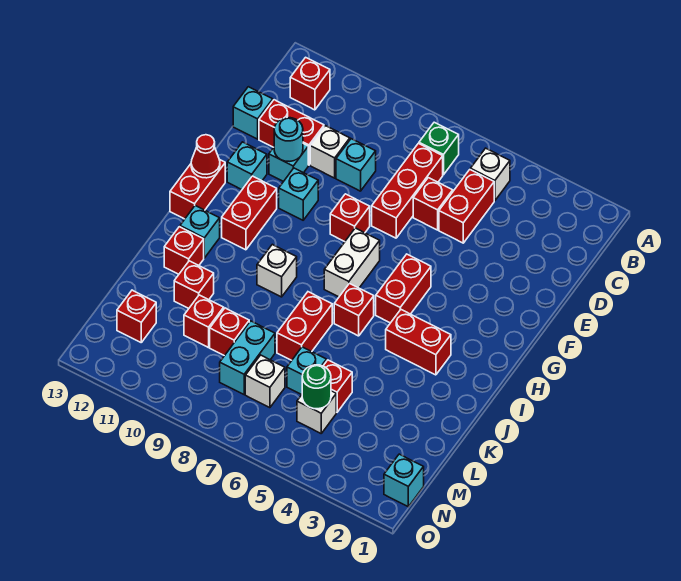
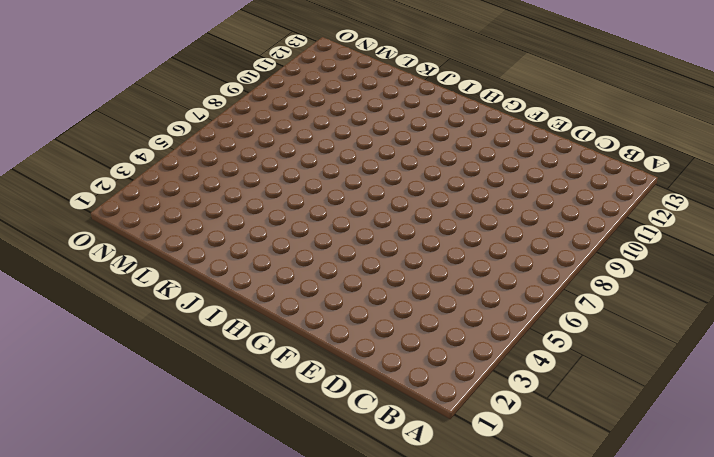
none -> white 1x1 brick [470,148,510,201]
none -> green 1x1 brick [419,122,459,175]
none -> red 1x1 brick [290,57,330,110]
none -> red 1x2 brick [439,170,494,243]

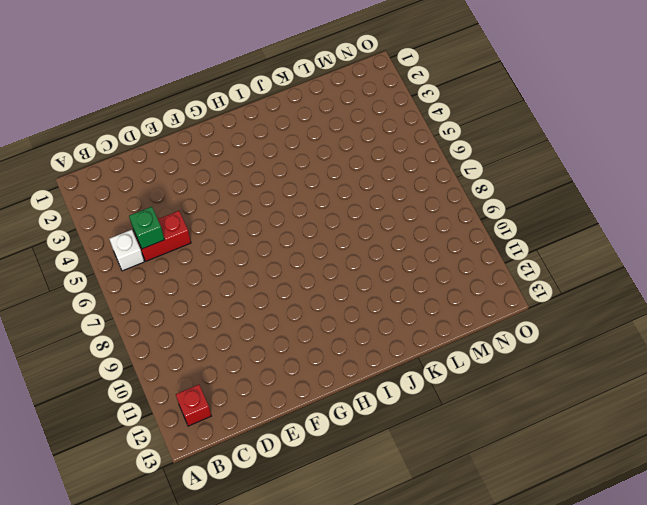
green 1x1 brick [129,207,164,249] -> green 1x1 brick moved to [419,122,459,175]
none -> red 1x3 brick [372,143,443,238]
none -> red 1x1 brick [413,178,453,230]
none -> cyan 1x1 brick [336,139,376,191]
none -> white 1x1 brick [310,126,350,178]

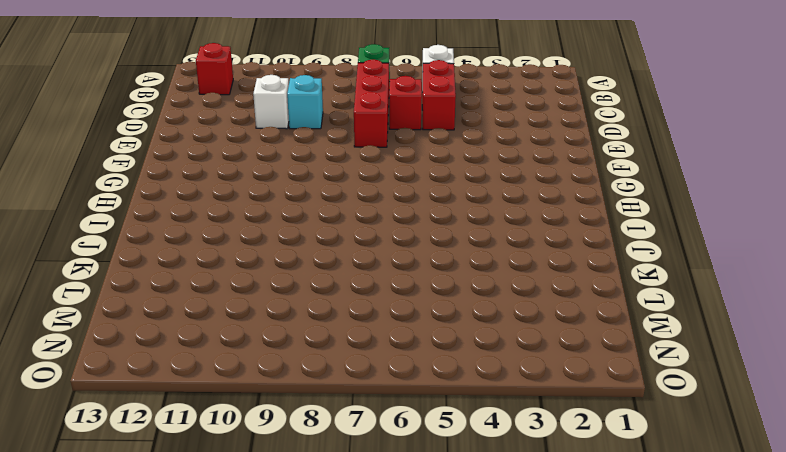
none -> red 1x2 brick [259,100,324,165]
none -> cyan 1x1 brick [233,87,273,139]
none -> cyan 1x1 brick [269,144,308,182]
none -> red 1x1 brick [330,194,370,242]

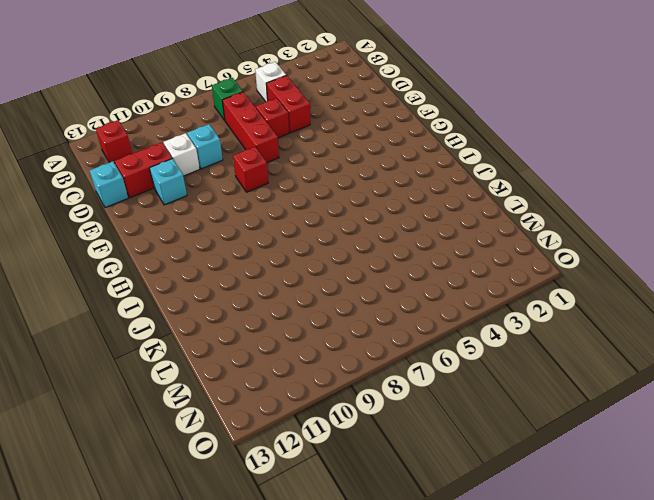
none -> cyan 1x1 brick [279,168,318,220]
none -> cyan 1x1 brick [227,142,267,190]
none -> red 1x2 brick [376,254,431,323]
none -> white 1x2 brick [324,228,380,297]

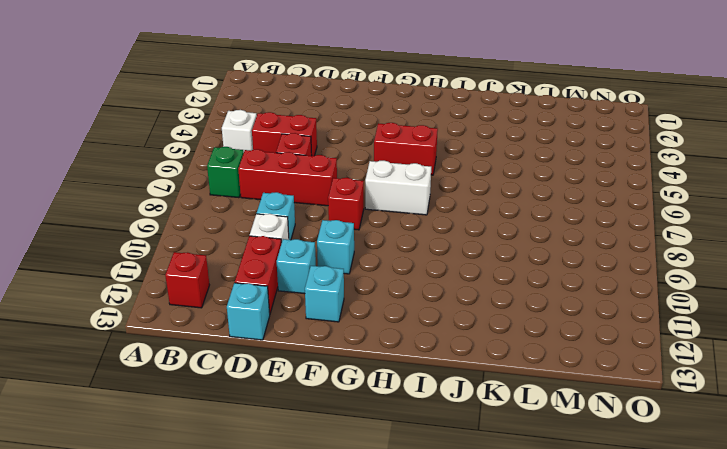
none -> red 1x2 brick [222,176,277,250]
none -> red 1x2 brick [170,159,225,219]
none -> red 1x2 brick [386,310,451,375]
none -> red 1x1 brick [334,284,374,336]

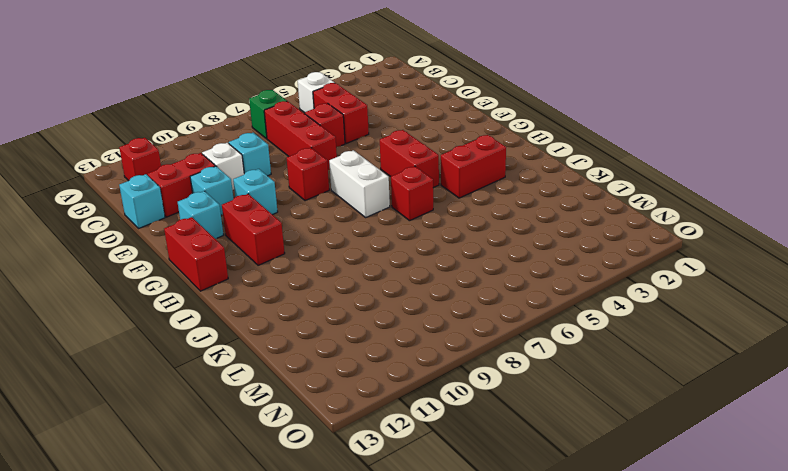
none -> white 1x1 brick [257,244,297,297]
none -> cyan 1x1 brick [180,206,220,258]
none -> red 1x2 brick [277,292,332,360]
none -> red 1x1 brick [164,227,204,274]

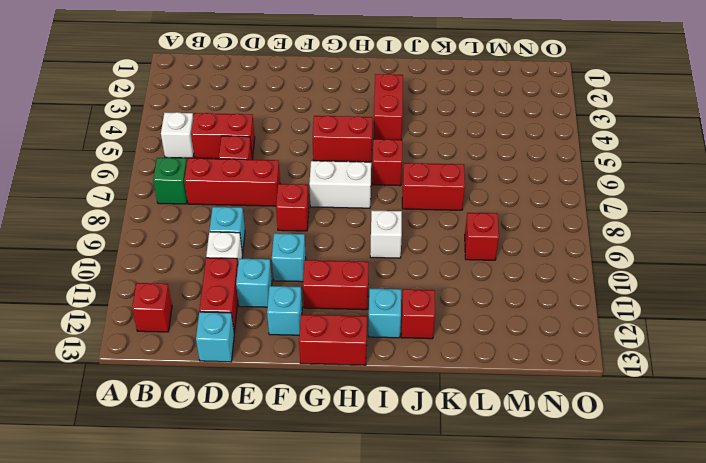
none -> red 1x1 brick [174,261,214,308]
none -> red 1x1 brick [323,360,352,412]
none -> cyan 1x1 brick [287,347,326,395]
none -> cyan 1x2 brick [220,321,275,394]

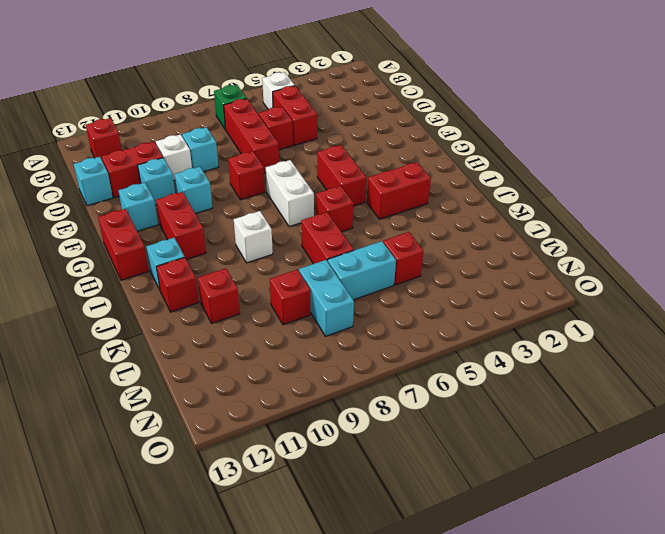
cyan 1x2 brick [328,241,396,300] -> cyan 1x1 brick [287,347,326,395]
none -> red 1x1 brick [184,295,224,348]
none -> white 1x1 brick [297,391,336,433]
none -> white 1x1 brick [245,355,285,408]
none -> red 1x1 brick [117,290,156,342]

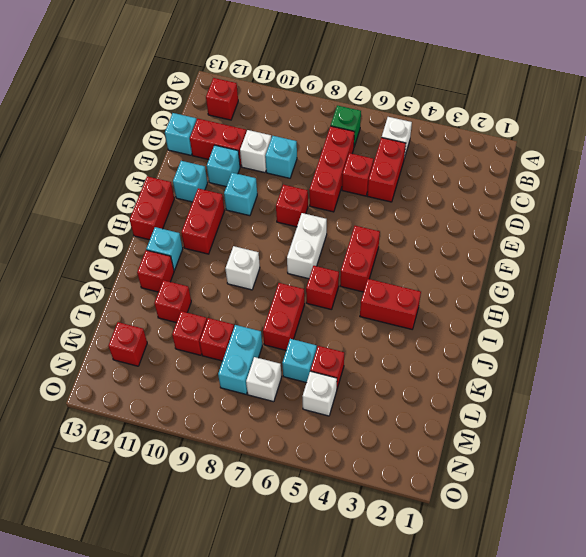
none -> cyan 1x1 brick [384,454,424,507]
none -> cyan 1x1 round brick [274,118,303,161]
none -> red 1x1 cone [191,135,220,178]
none -> green 1x1 round brick [302,365,331,409]

